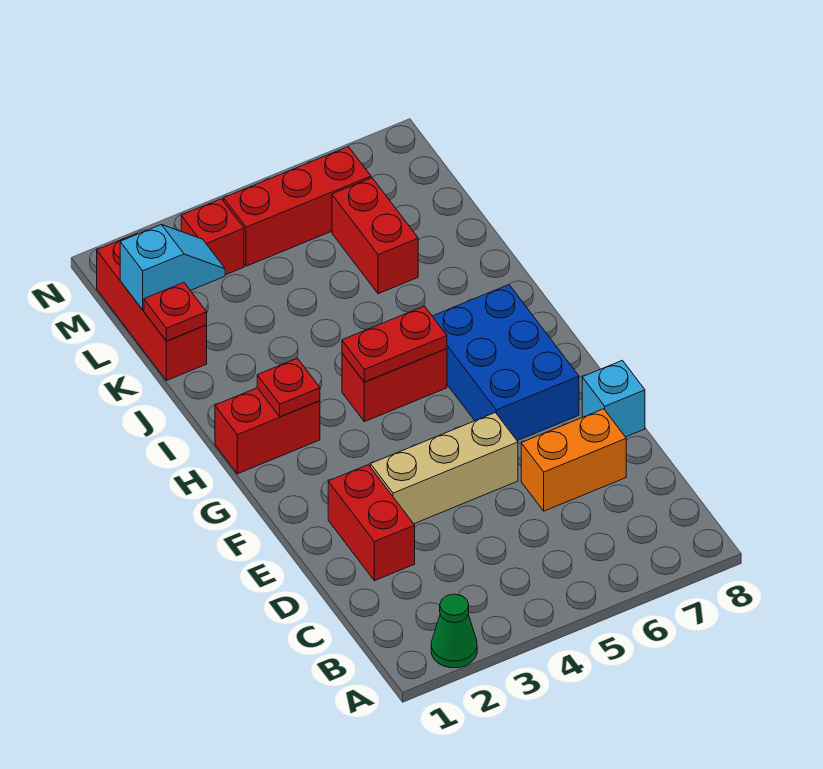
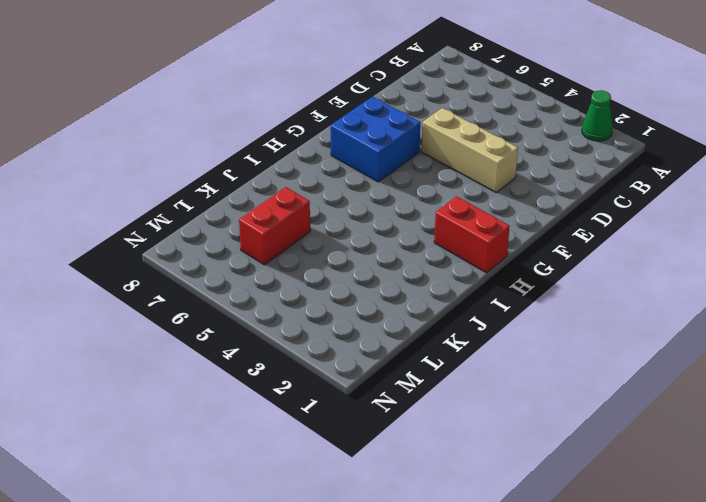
blue 2x2 brick [331,97,420,182] -> blue 2x3 brick [432,285,579,441]
none -> red 1x2 brick [328,465,415,581]
none -> orange 1x2 brick [521,409,626,511]
none -> cyan 1x1 brick [582,360,645,437]

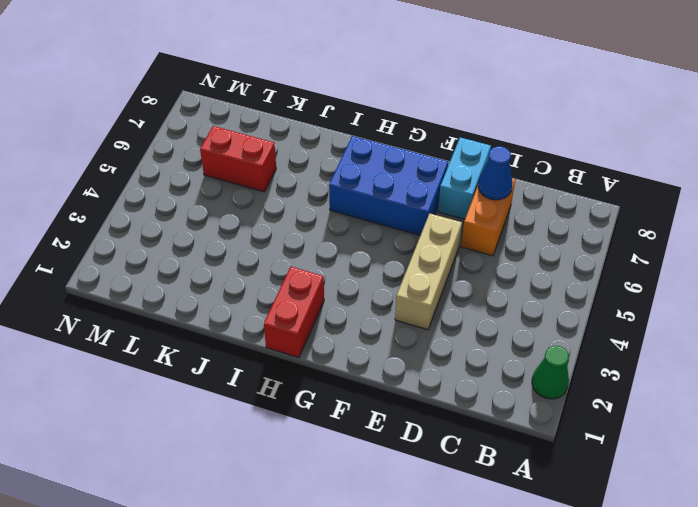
blue 1x1 cone [478,146,513,200] -> none
cyan 1x2 brick [438,138,491,219] -> cyan 1x1 brick [582,360,645,437]
none -> red 1x2 brick [328,465,415,581]
none -> red 1x2 brick [342,349,447,422]
none -> red 1x3 brick [97,233,207,381]

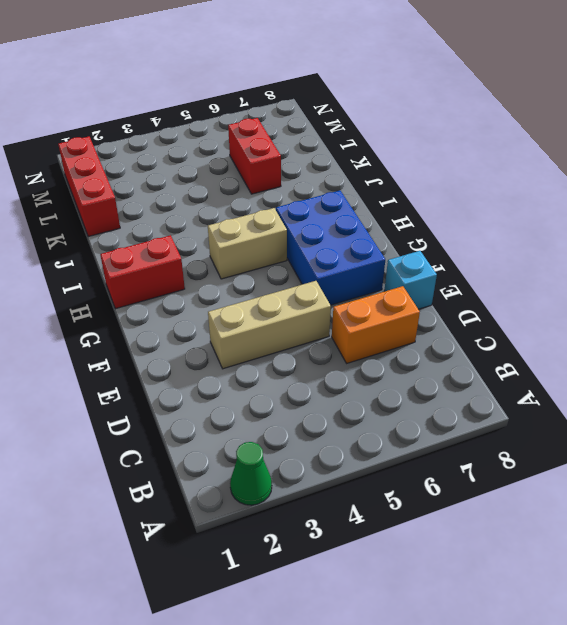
tan 1x2 brick [208,208,287,279] -> red 1x2 brick [342,349,447,422]
none -> red 1x2 brick [328,465,415,581]
none -> red 1x1 brick [181,199,244,275]
none -> red 1x3 brick [224,147,371,266]

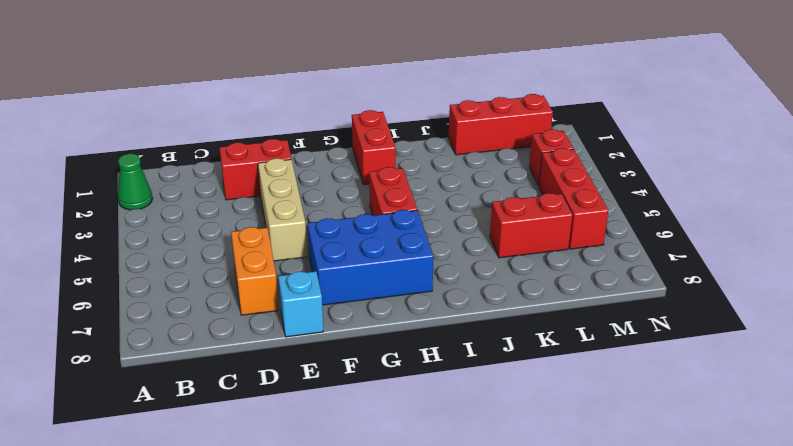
none -> red 1x1 plate [257,358,320,417]
none -> red 1x2 plate [342,306,447,382]
none -> red 1x1 plate [144,283,207,341]

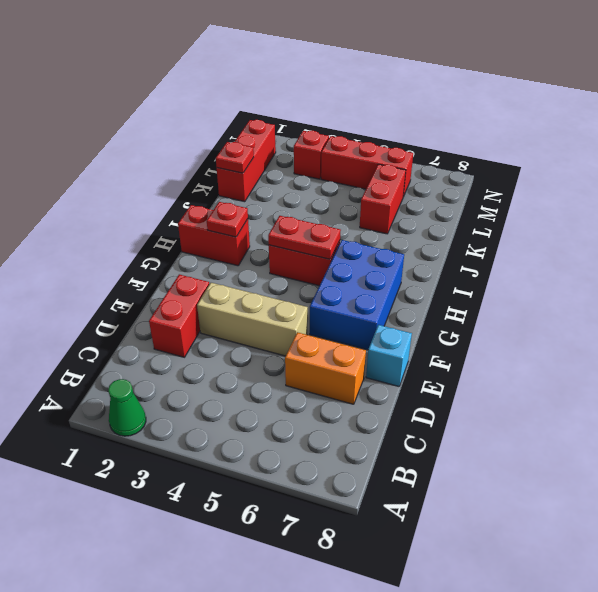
none -> cyan 1x2 slope [120,225,225,310]

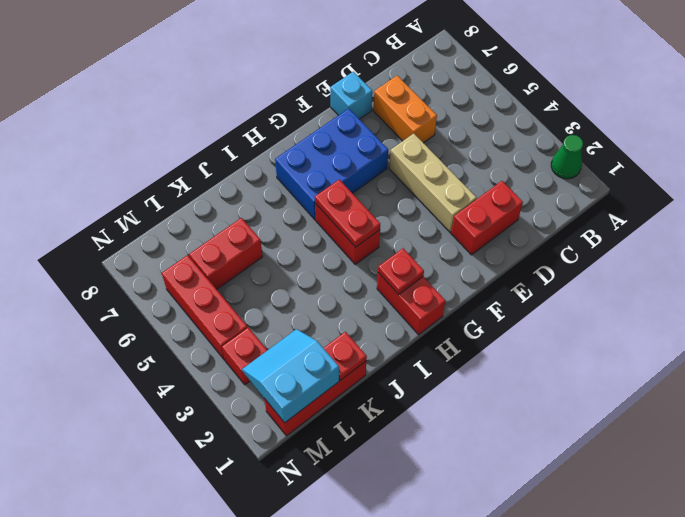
cyan 2x2 slope [242,329,339,423] -> cyan 1x2 slope [120,225,225,310]

